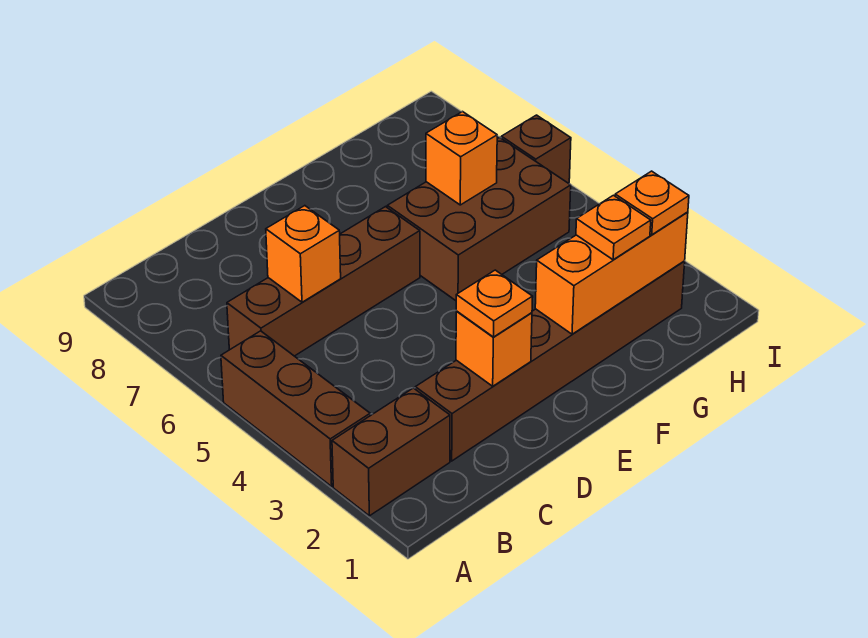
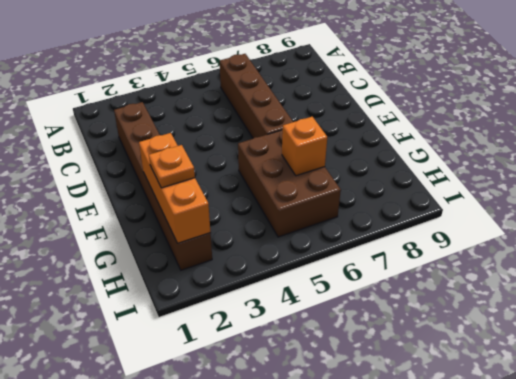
none -> brown 1x2 brick [332,388,450,516]
none -> brown 1x3 brick [221,331,370,486]
none -> brown 1x1 brick [501,115,571,183]

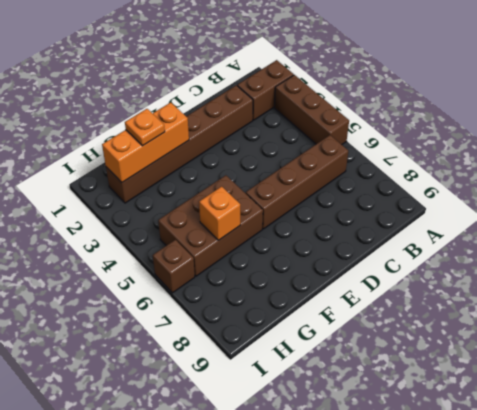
none -> orange 1x1 brick [266,206,341,302]
none -> orange 1x1 brick [456,311,532,386]
none -> orange 1x1 plate [456,270,533,337]

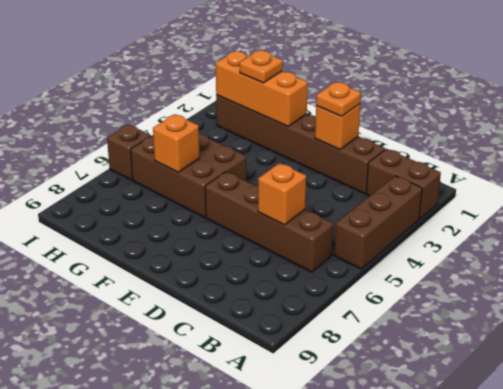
none -> orange 1x1 plate [615,171,689,235]

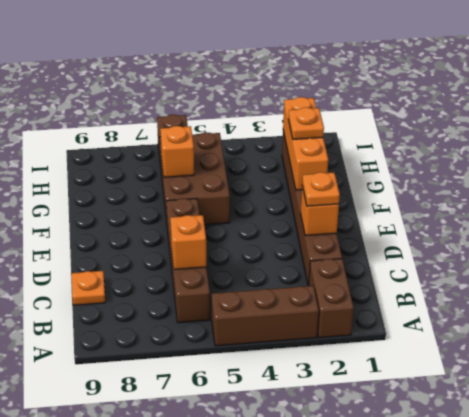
orange 1x1 plate [71,271,105,305] -> orange 1x1 plate moved to [615,171,689,235]

